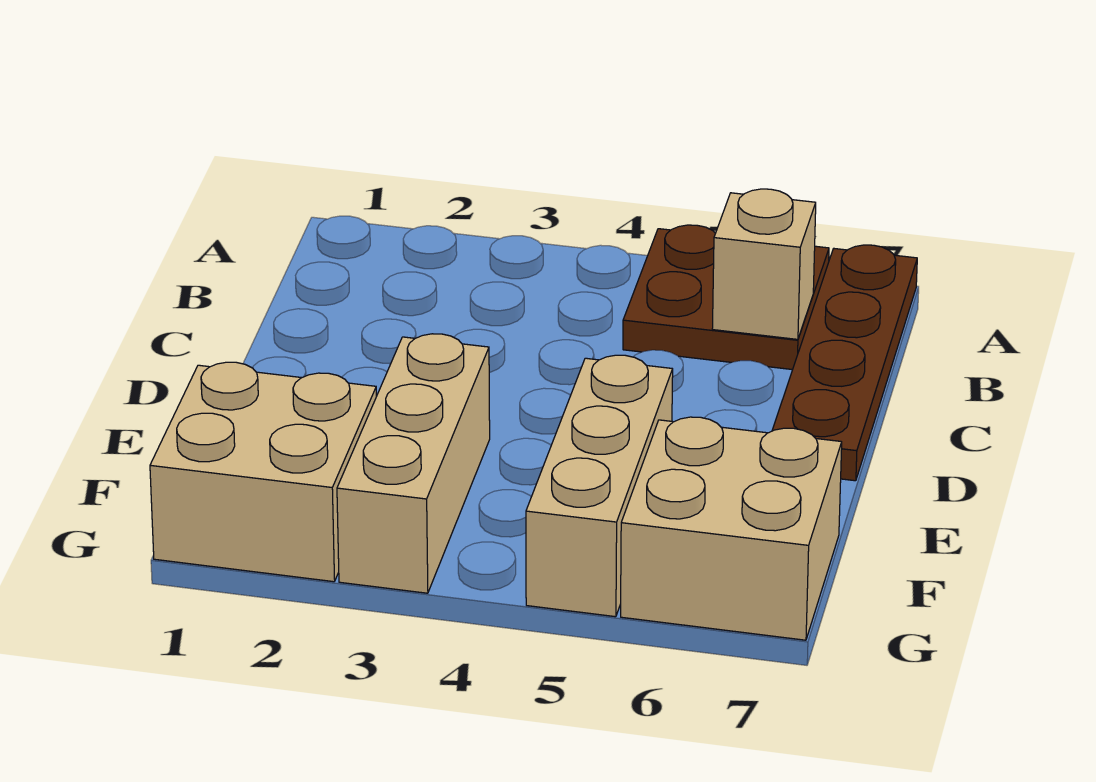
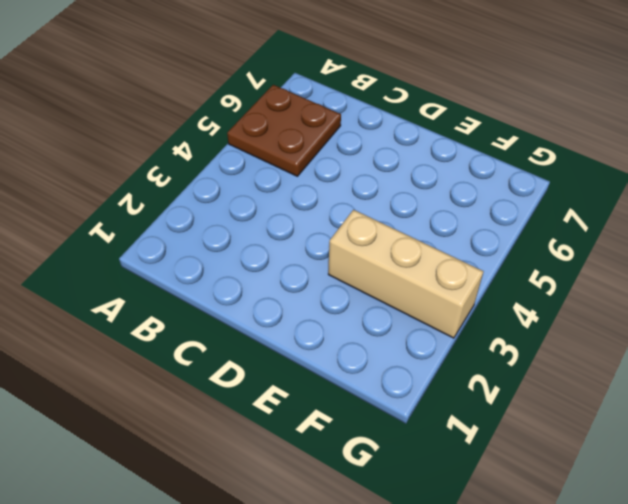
none -> brown 1x4 plate [772,245,917,481]
none -> tan 1x3 brick [526,355,673,617]

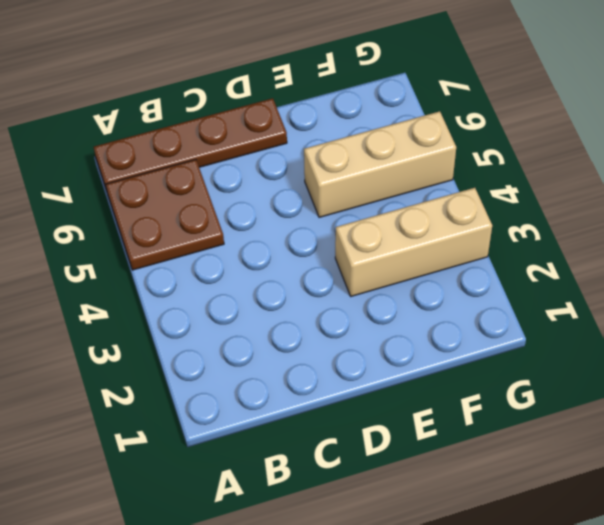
none -> tan 2x2 brick [150,362,376,582]
none -> tan 2x2 brick [621,417,842,640]

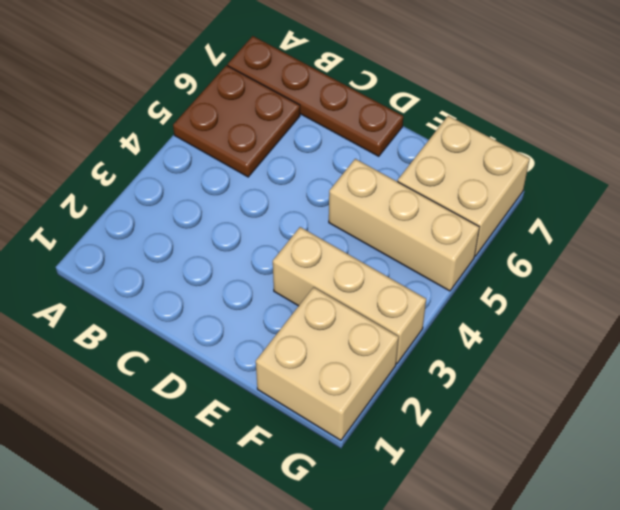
none -> tan 1x1 brick [712,189,816,339]

